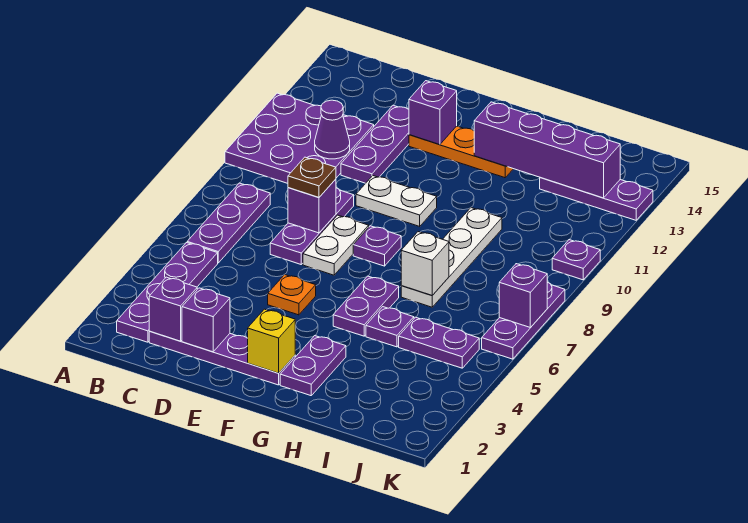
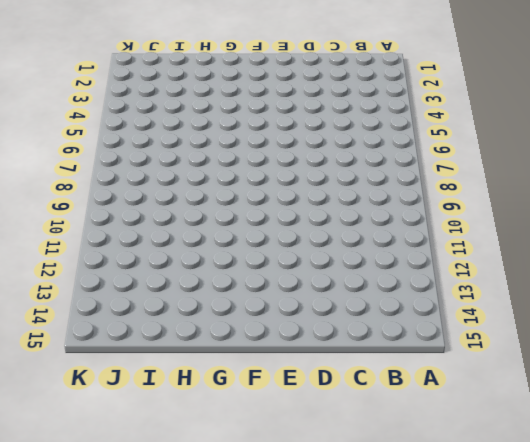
none -> purple 3x3 plate [225,93,374,183]
none -> purple 1x4 plate [117,243,218,342]
none -> purple 1x3 plate [187,183,270,263]

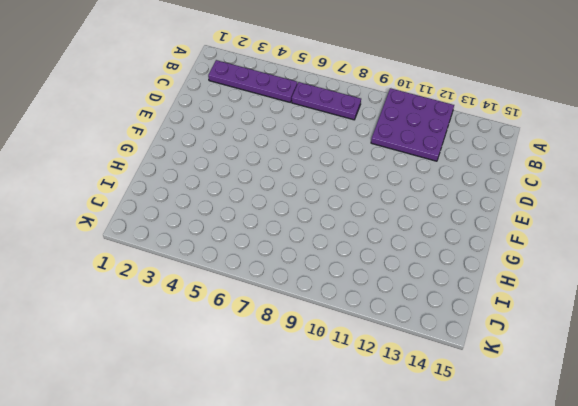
none -> purple 1x4 plate [149,332,295,385]
none -> purple 1x3 plate [270,188,354,264]
none -> purple 1x3 plate [341,105,409,183]

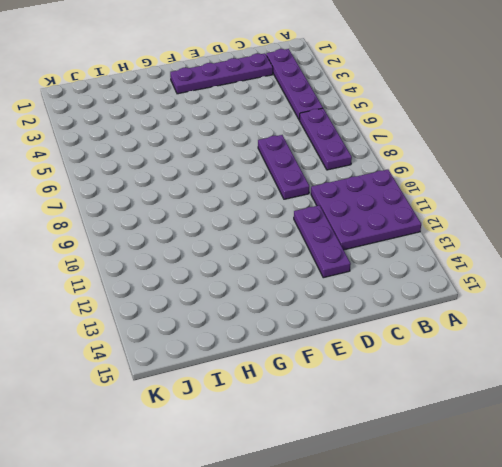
none -> orange 1x1 plate [268,275,316,315]
none -> white 1x2 plate [303,215,369,275]
none -> white 1x2 plate [356,176,437,226]

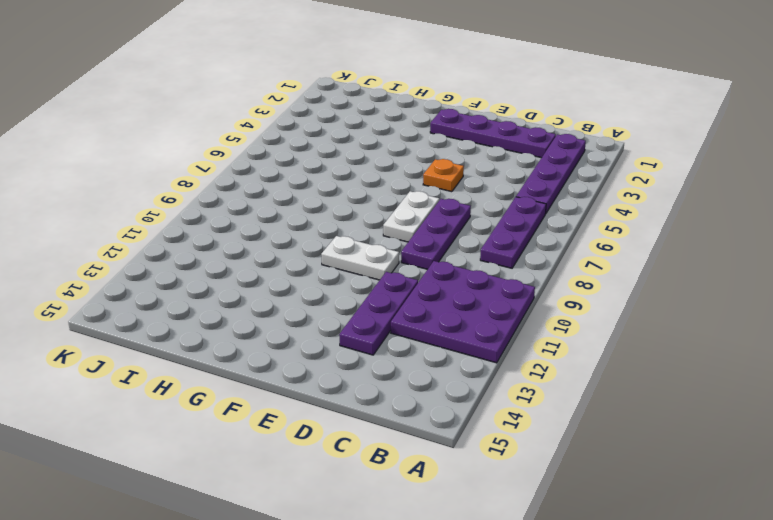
none -> orange 1x3 plate [409,126,513,178]
none -> purple 1x1 plate [353,226,401,266]
none -> purple 1x2 plate [280,336,346,396]

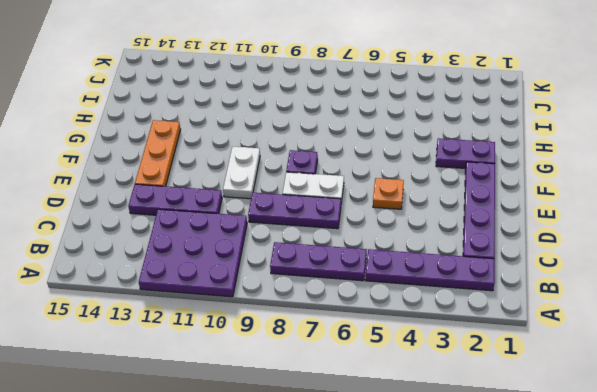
none -> purple 1x2 plate [333,276,399,336]
none -> purple 1x1 plate [366,307,414,347]
none -> white 1x4 plate [401,208,502,307]

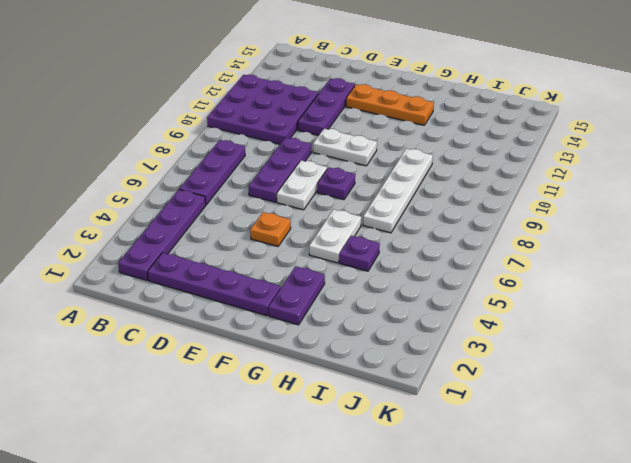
white 1x2 plate [309,209,361,263] -> purple 1x2 plate [333,276,399,336]
none -> purple 1x2 plate [399,317,479,368]
none -> purple 1x3 plate [540,177,653,220]
none -> purple 1x3 plate [482,282,565,359]

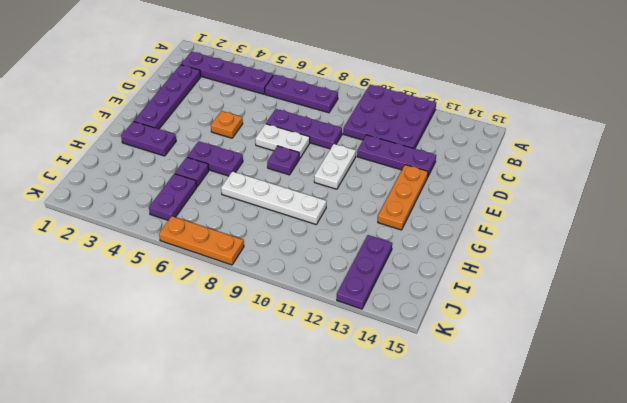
orange 1x3 plate [159,216,244,265] -> purple 1x3 plate [482,282,565,359]
none -> purple 1x1 plate [552,240,600,280]
none -> purple 1x1 brick [149,277,197,341]
none -> purple 1x1 cone [315,100,350,159]

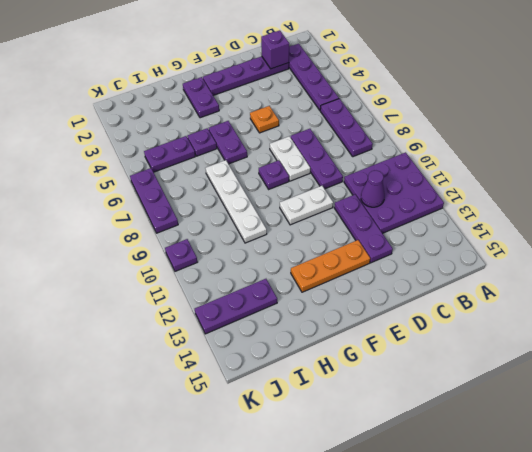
none -> purple 1x1 brick [182,288,230,352]
none -> purple 1x1 brick [288,179,336,233]
none -> purple 1x1 brick [409,81,457,145]

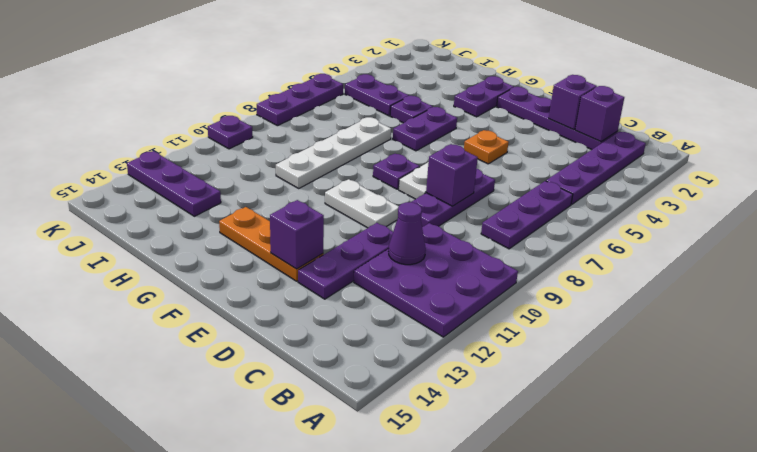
none -> yellow 1x1 brick [248,309,295,373]
none -> purple 1x4 brick [474,102,620,198]
none -> white 1x1 brick [401,232,449,295]

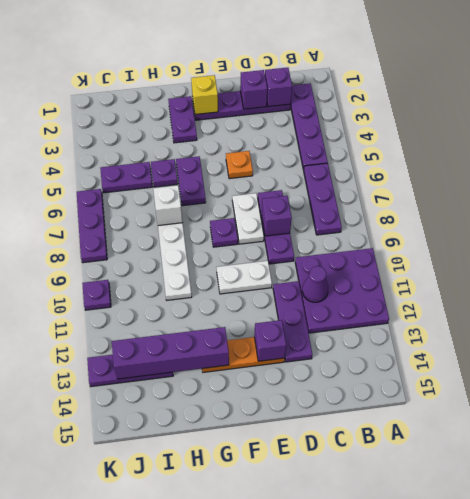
none -> purple 1x1 brick [499,264,547,328]
none -> brown 1x1 plate [288,157,336,197]

